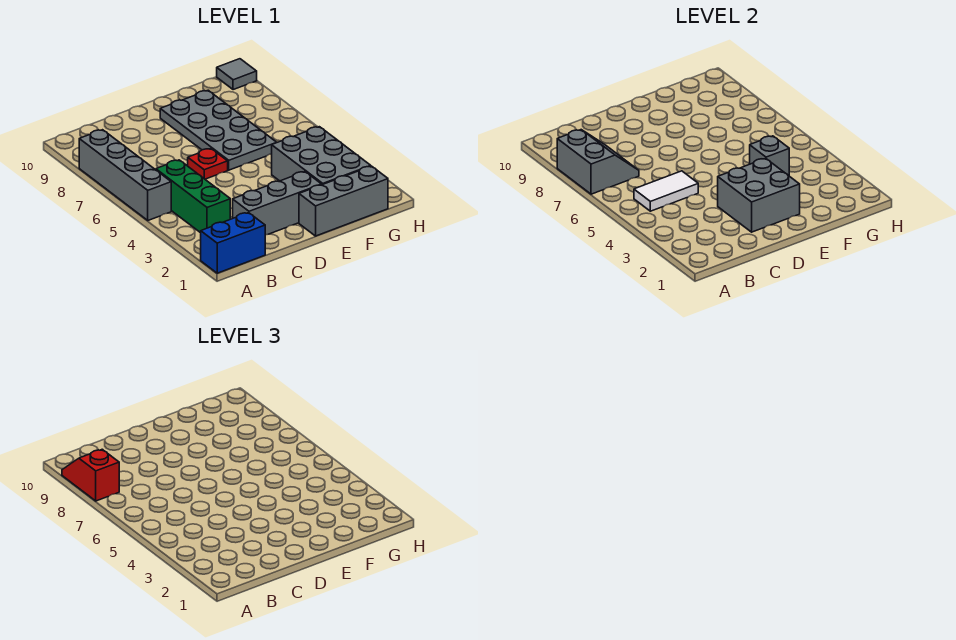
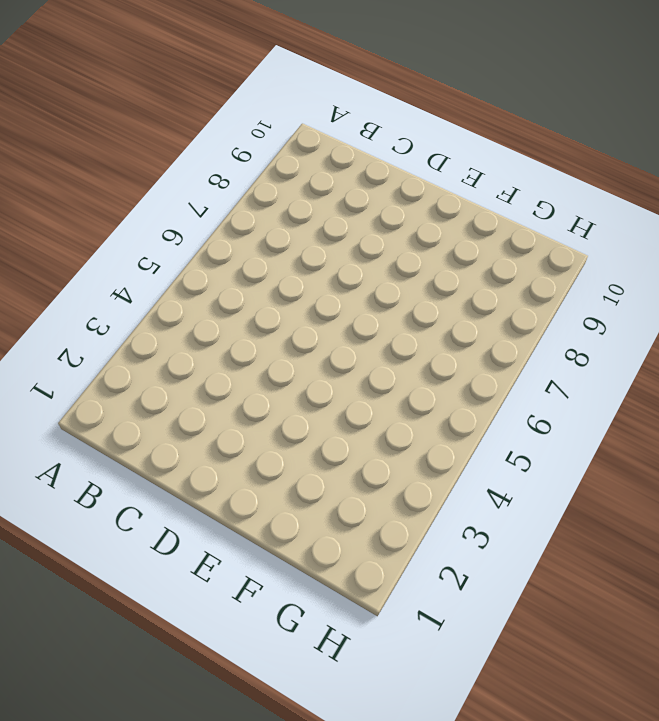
none -> blue 1x2 brick [201,213,265,273]
none -> grey 1x4 brick [79,130,171,220]
none -> green 1x3 brick [156,160,230,233]

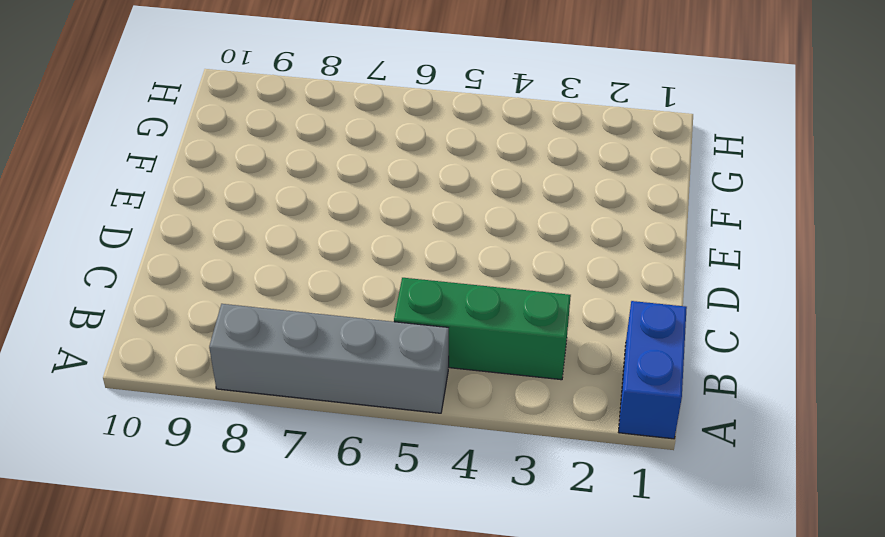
none -> grey 1x3 brick [233,172,322,235]
none -> red 1x1 plate [188,149,228,179]
none -> grey 1x3 brick [299,166,388,236]

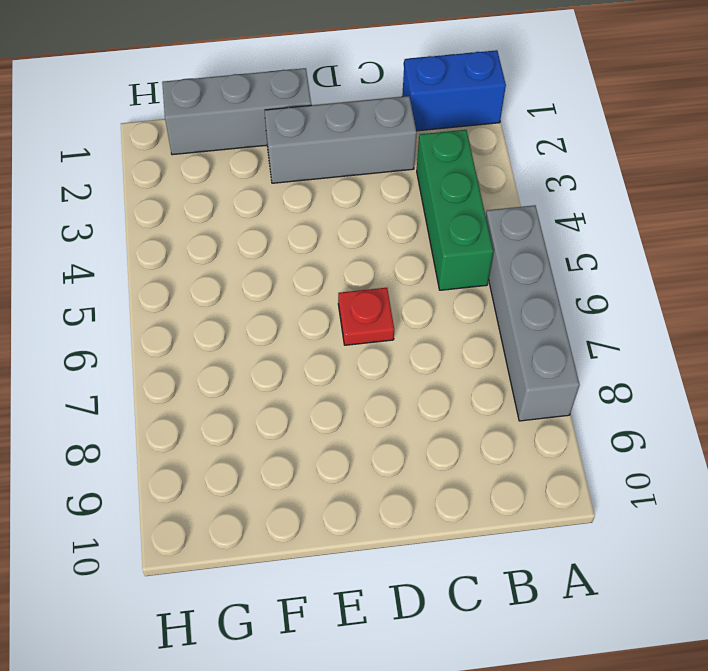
none -> grey 2x4 plate [160,90,277,170]
none -> grey 2x3 brick [272,127,370,185]
none -> grey 1x1 tile [217,59,257,90]

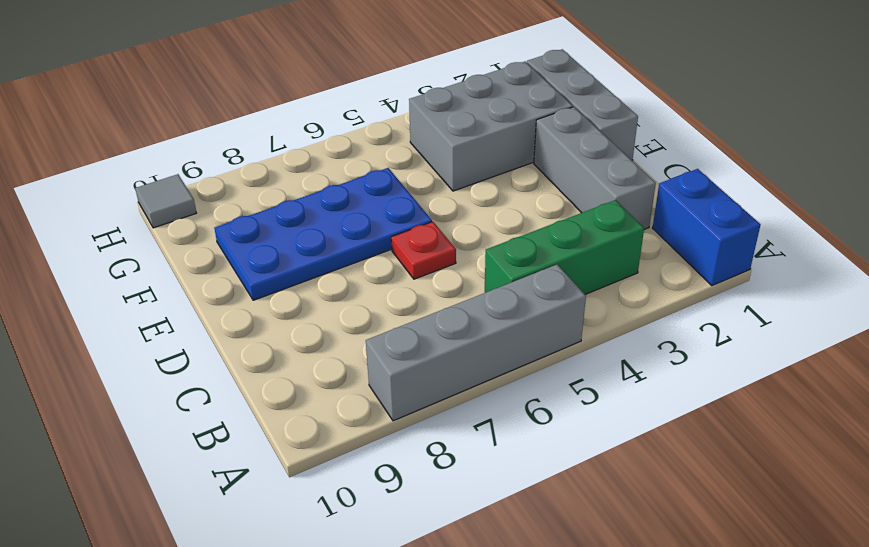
blue 2x4 plate [214,168,432,300] -> grey 2x4 plate [160,90,277,170]
none -> grey 2x2 slope [557,130,639,194]
none -> white 1x2 tile [634,171,698,211]
none -> grey 2x2 brick [718,158,800,232]

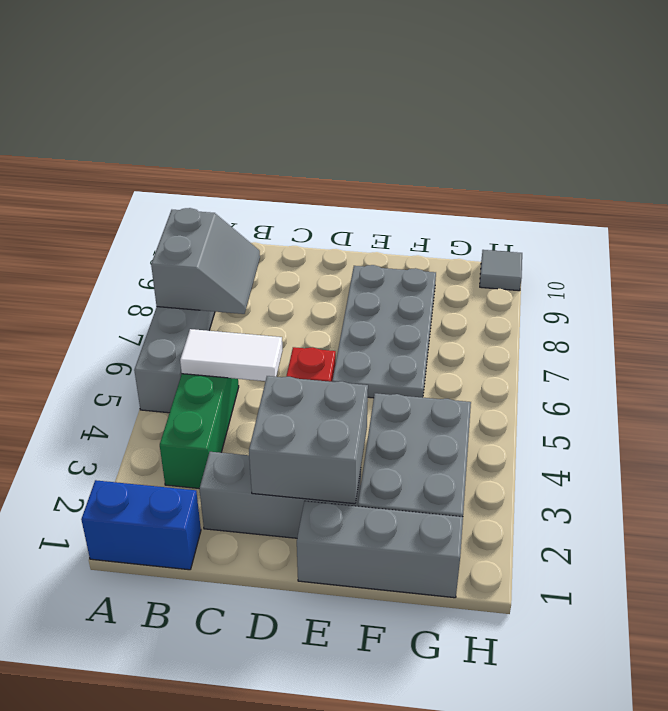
none -> grey 1x1 brick [750,136,789,176]
none -> red 1x2 slope [62,449,119,501]

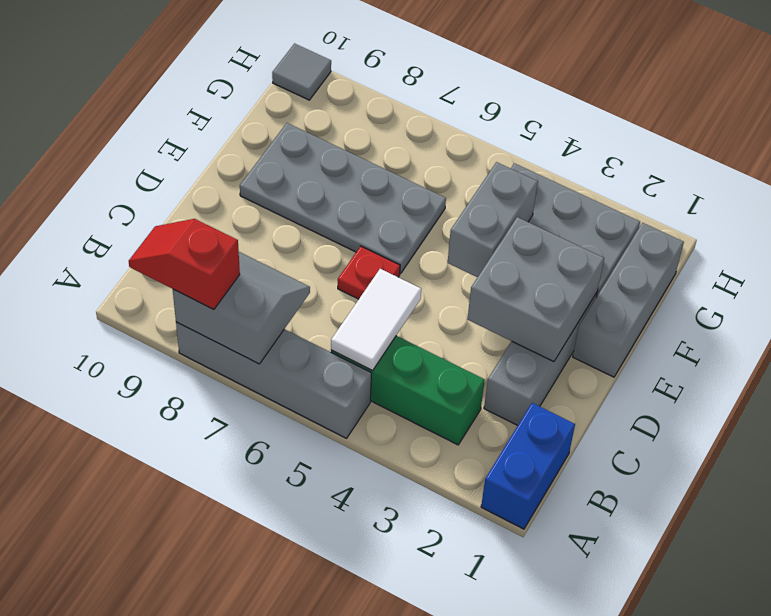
grey 1x2 brick [448,162,538,277] -> grey 1x1 brick [750,136,789,176]

